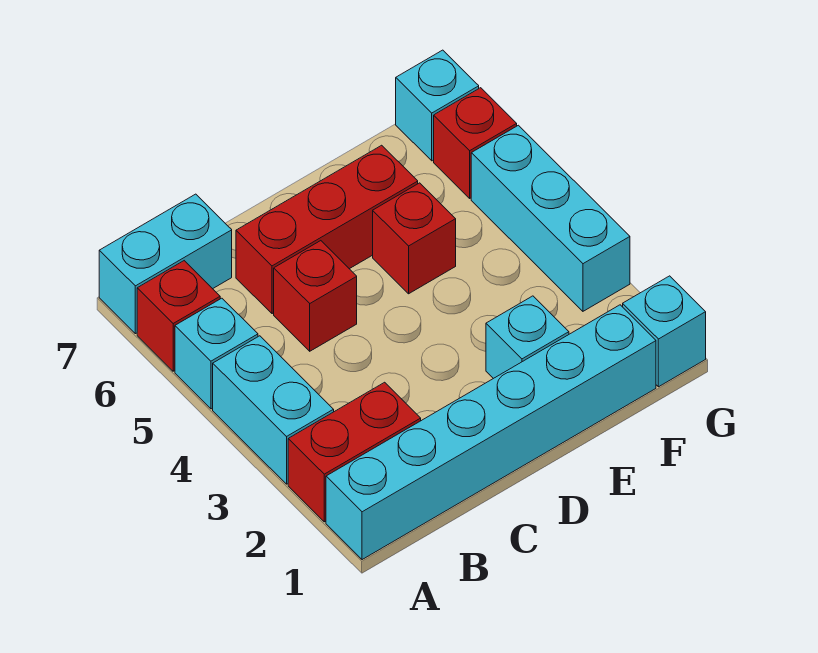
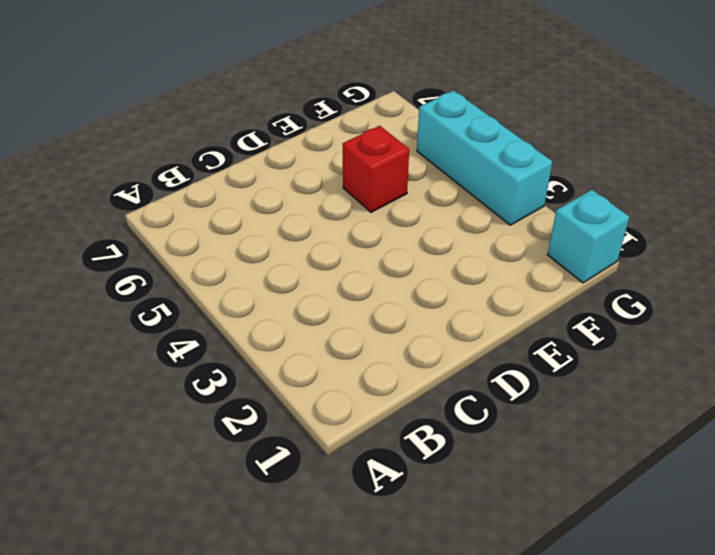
none -> cyan 1x6 brick [326,305,656,560]
none -> red 1x2 brick [288,382,421,522]
none -> cyan 1x2 brick [213,336,334,484]

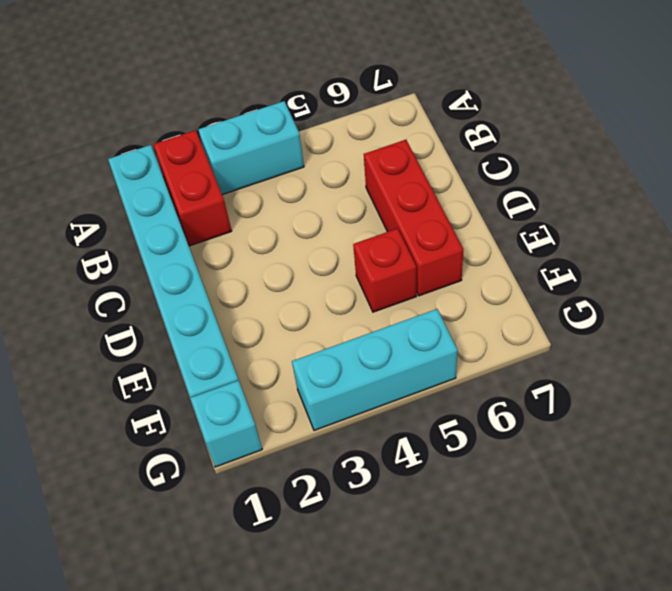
none -> cyan 1x1 brick [175,298,258,409]
none -> red 1x1 brick [137,261,220,371]
none -> cyan 1x2 brick [99,194,232,334]

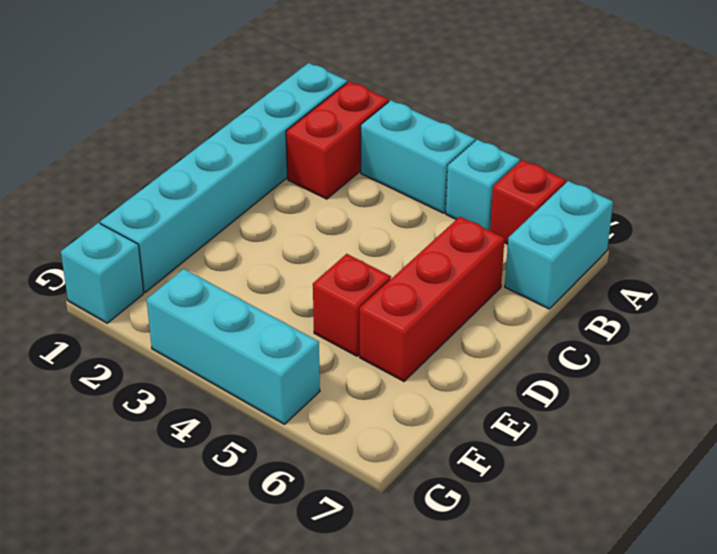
none -> red 1x1 brick [274,241,357,351]
none -> cyan 1x1 brick [486,296,569,379]
none -> red 1x1 brick [434,88,517,198]

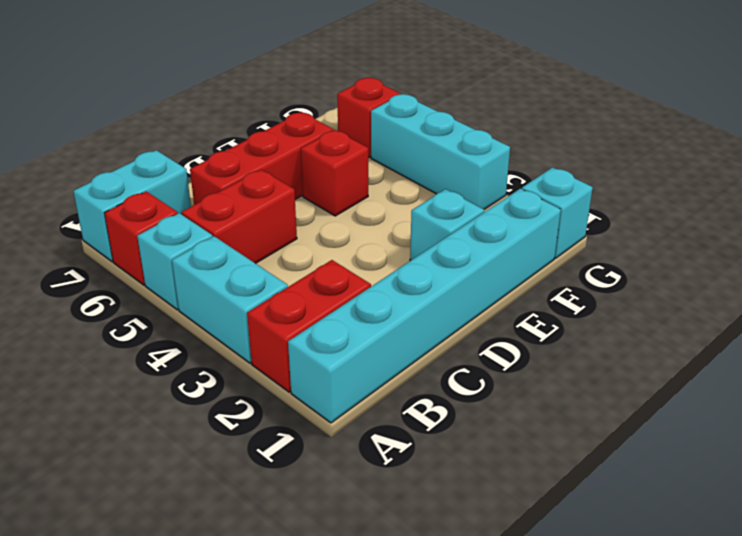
red 1x2 brick [181,170,297,264] -> red 1x1 brick [274,241,357,351]
none -> cyan 1x1 brick [396,50,479,161]

